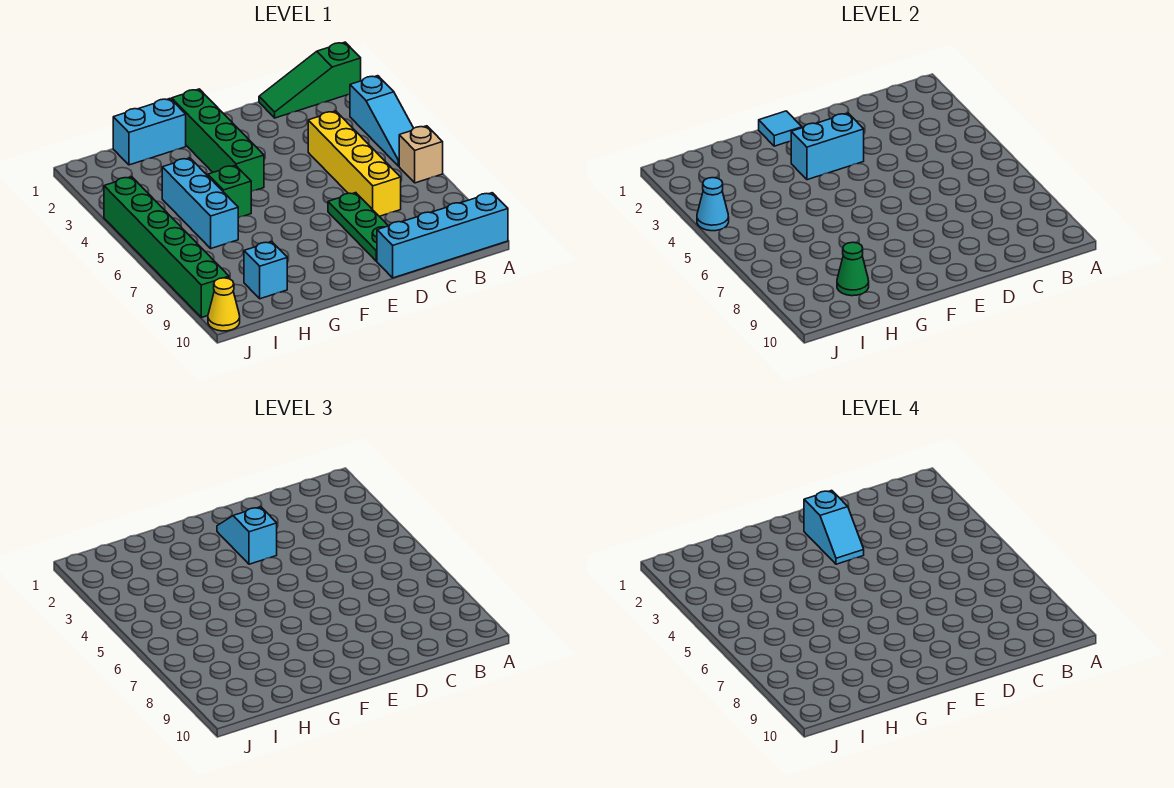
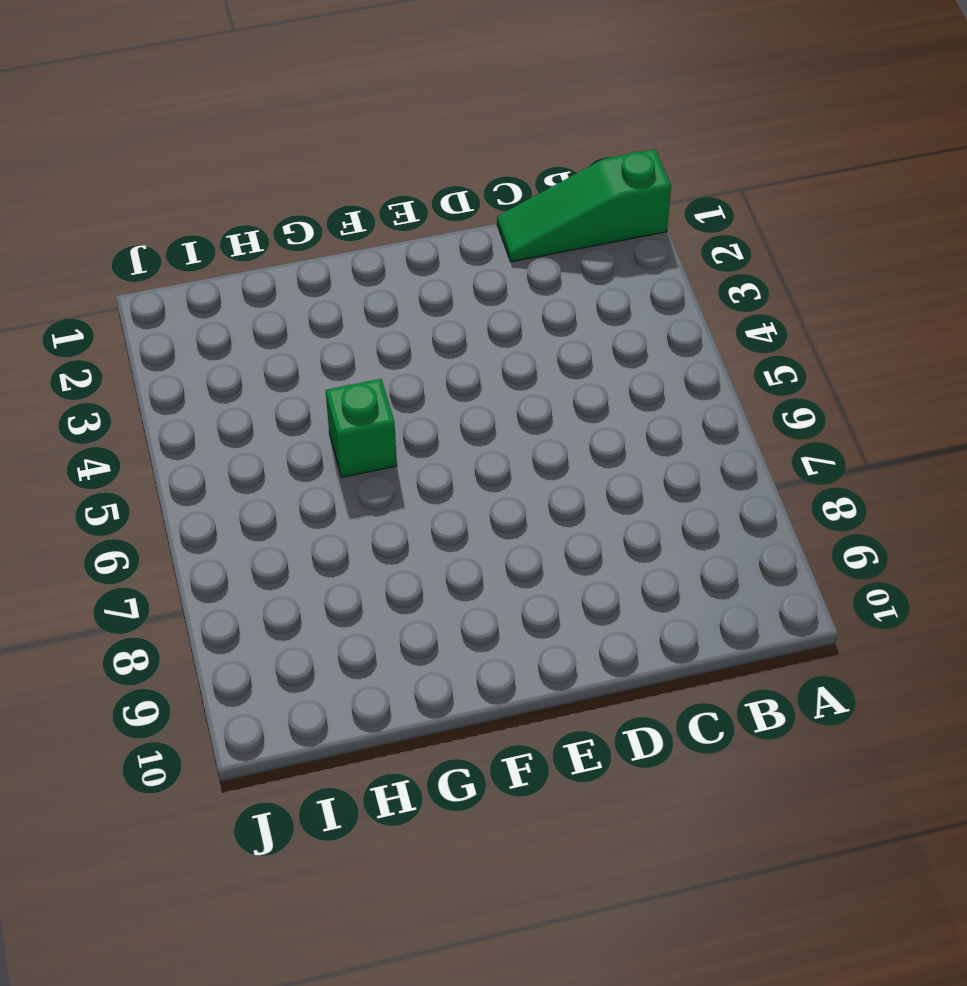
none -> cyan 1x3 slope [350,76,414,166]
none -> tan 1x1 brick [399,126,443,183]
none -> cyan 1x4 brick [377,193,508,278]

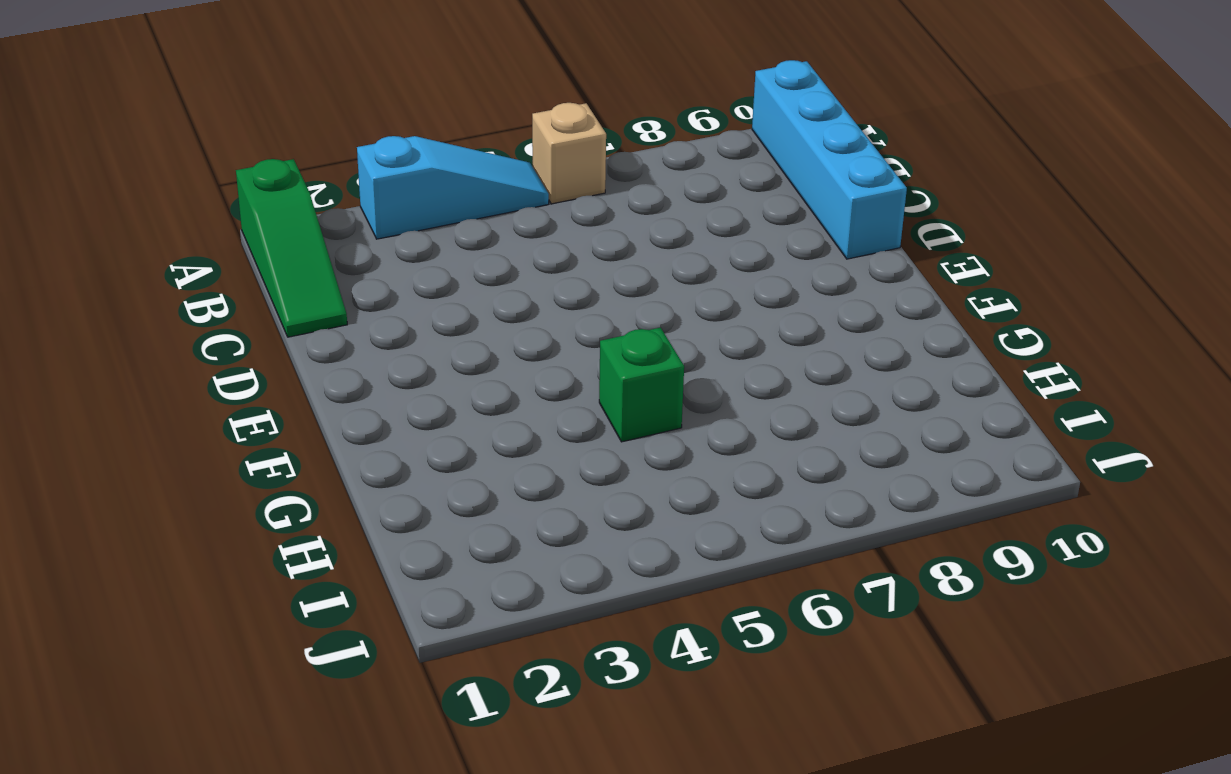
none -> yellow 1x4 brick [308,111,401,216]
none -> green 1x3 plate [328,193,388,261]
none -> green 1x4 brick [172,89,264,192]

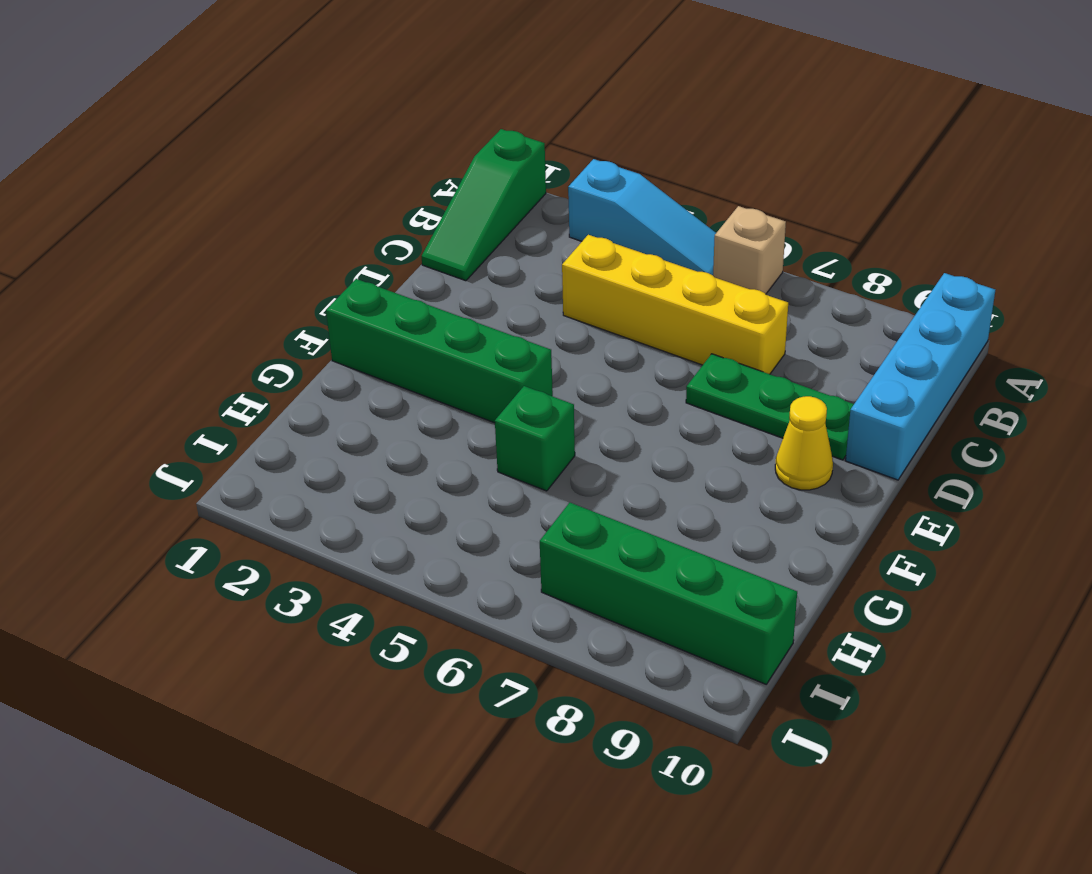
yellow 1x1 cone [775,396,833,490] -> yellow 1x1 cone moved to [208,278,240,331]
green 1x4 brick [540,503,797,684] -> none
none -> cyan 1x2 brick [113,99,186,165]
none -> cyan 1x3 brick [162,158,238,248]
none -> cyan 1x1 brick [244,242,287,299]

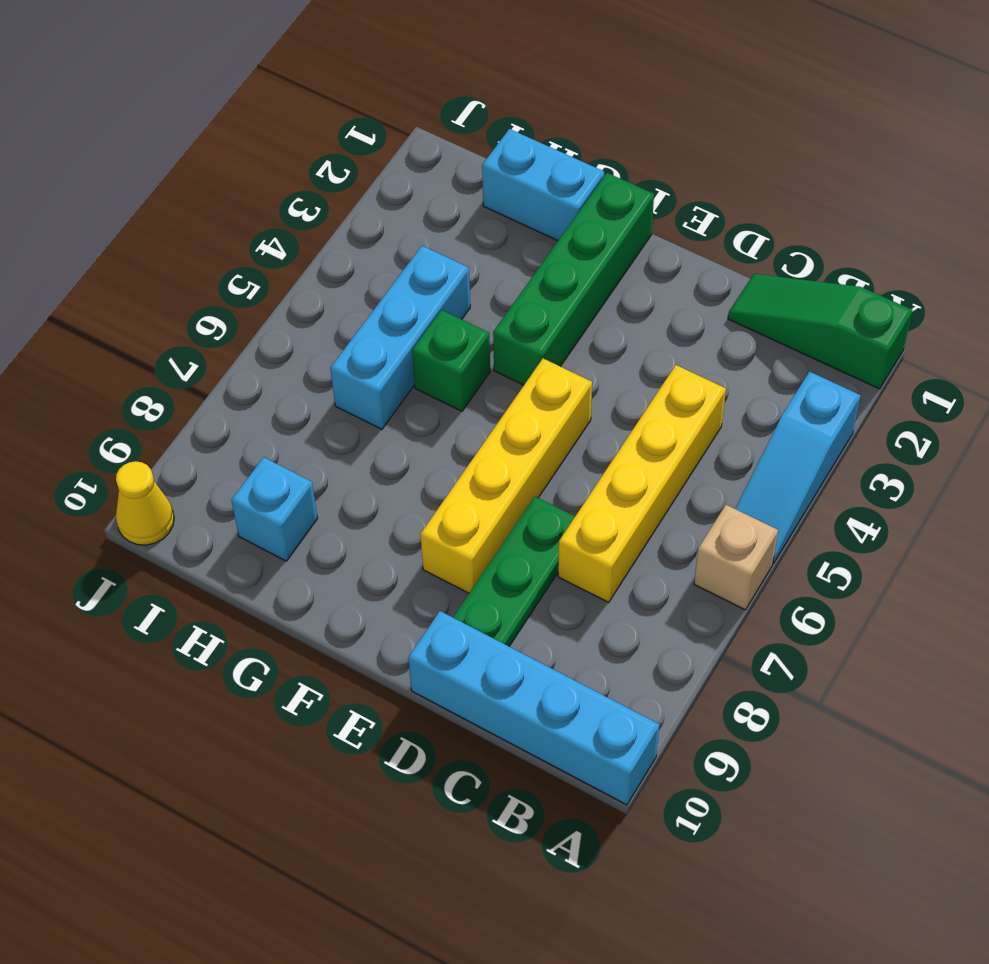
yellow 1x4 brick [420,359,592,593] -> none
none -> green 1x6 brick [104,177,229,318]
none -> cyan 1x2 brick [791,113,864,180]
none -> cyan 1x1 tile [759,111,802,146]

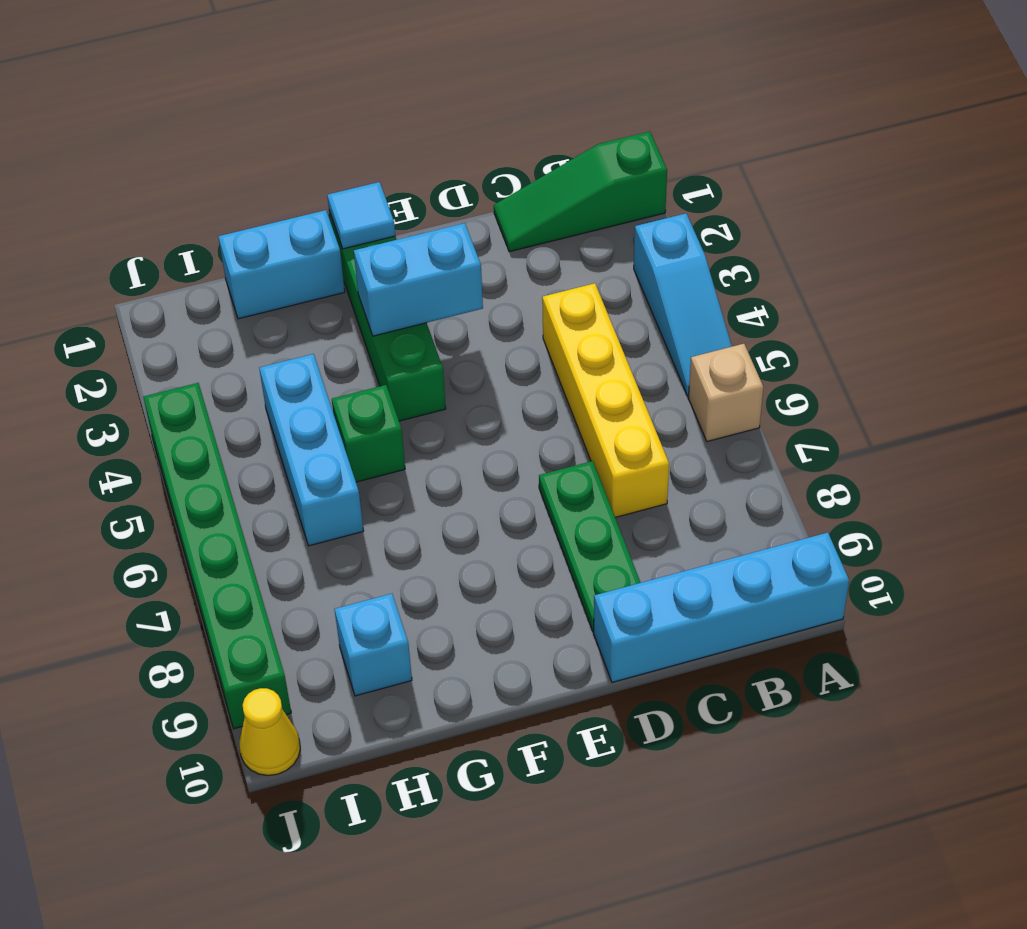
none -> green 1x1 cone [837,242,869,296]
none -> cyan 1x1 cone [697,178,729,231]
none -> cyan 1x2 slope [217,507,277,564]

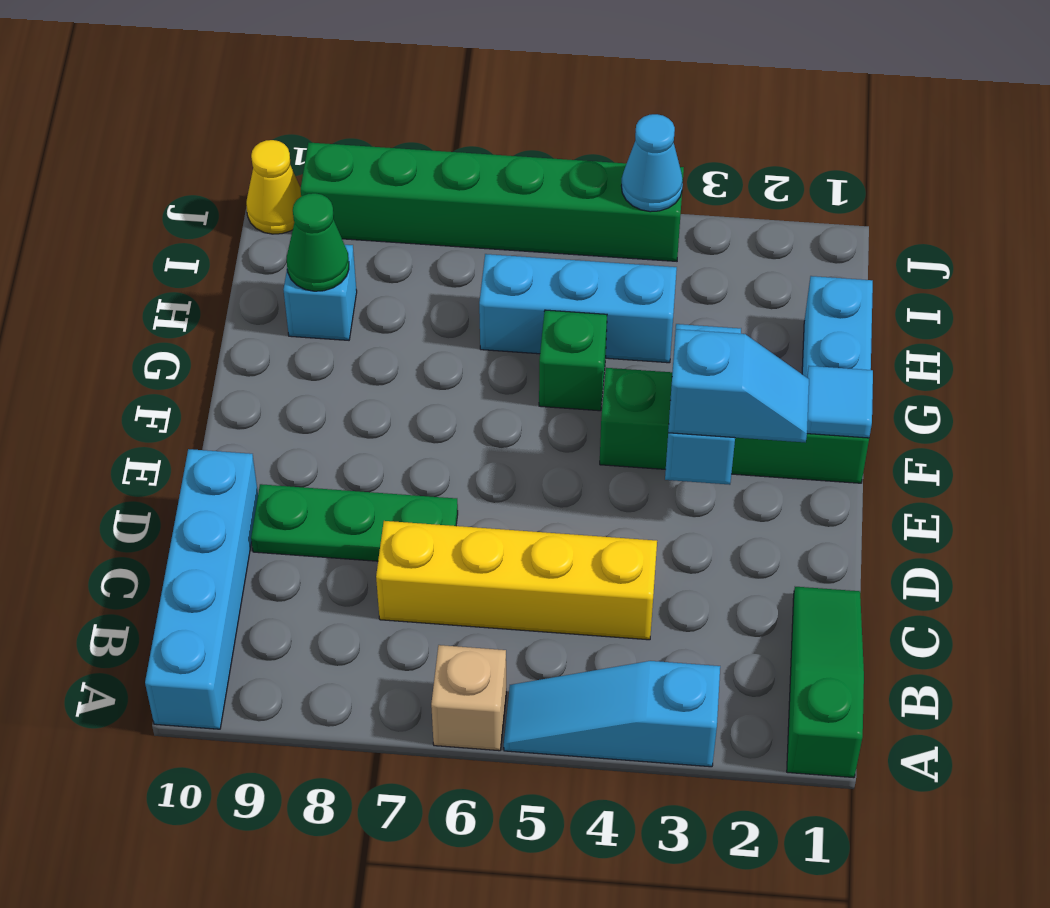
none -> cyan 1x2 slope [804,490,864,564]

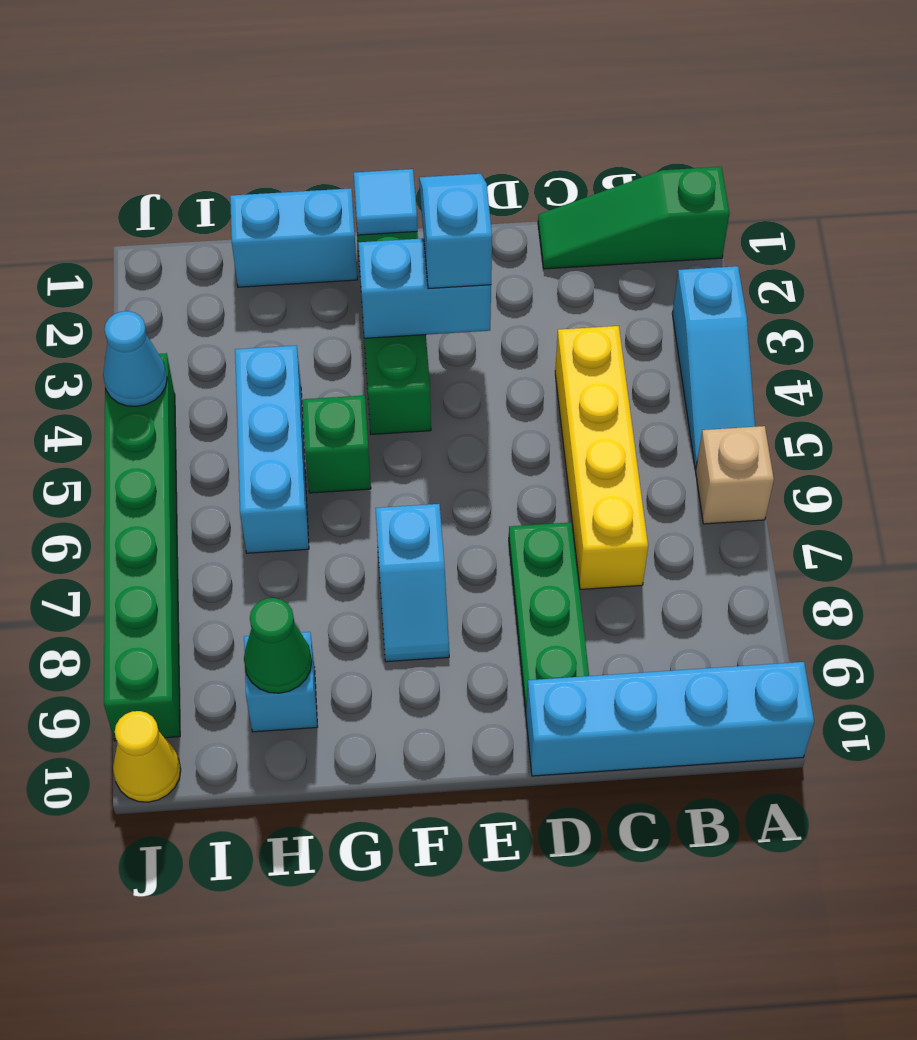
cyan 1x2 slope [376,504,449,662] -> cyan 1x2 slope moved to [804,490,864,564]

